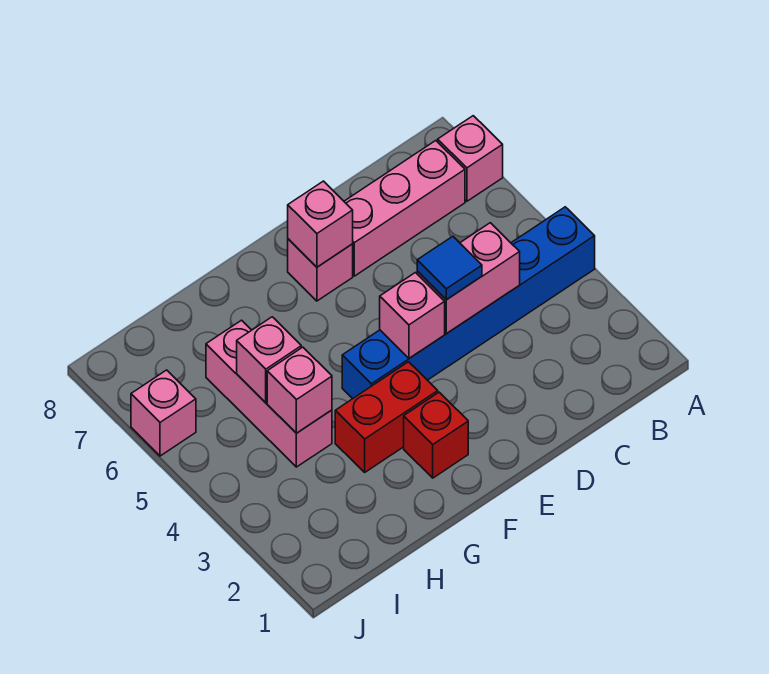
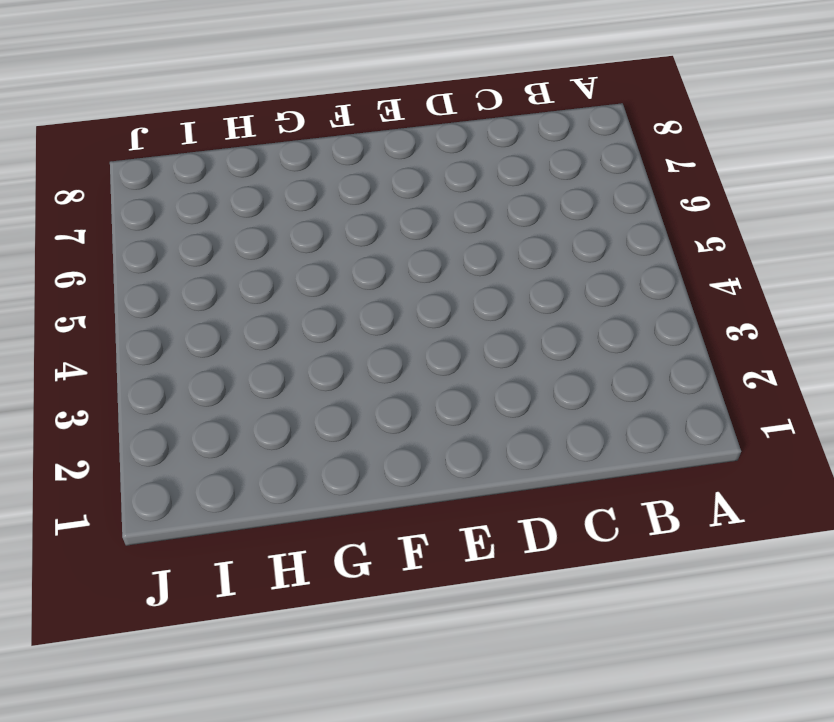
none -> blue 1x6 brick [342,207,595,399]
none -> pink 1x1 brick [438,116,503,201]
none -> pink 1x3 brick [344,141,465,276]

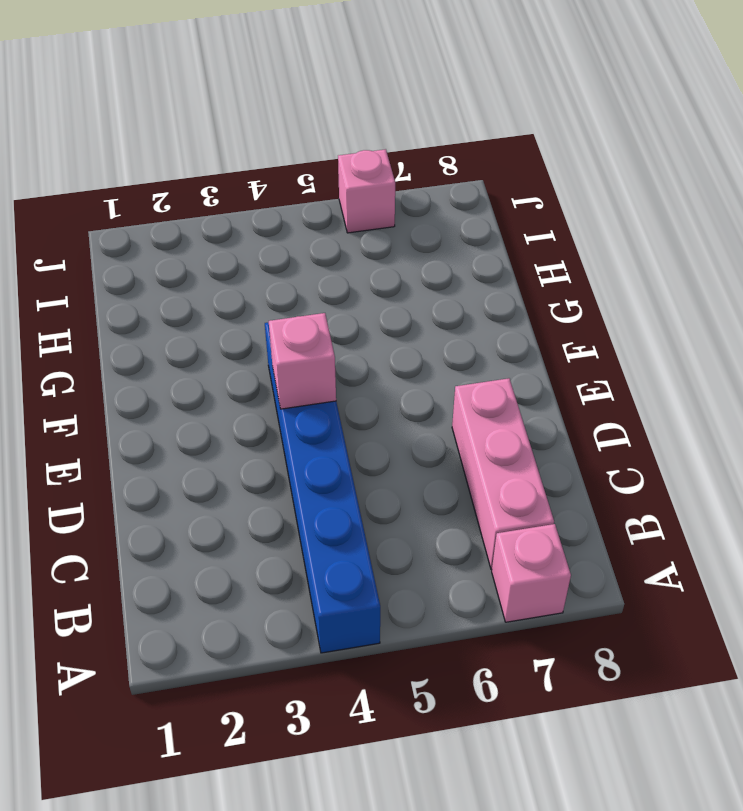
none -> pink 1x1 brick [288,239,353,301]
none -> red 1x1 brick [404,392,468,478]
none -> red 1x2 brick [335,362,438,472]

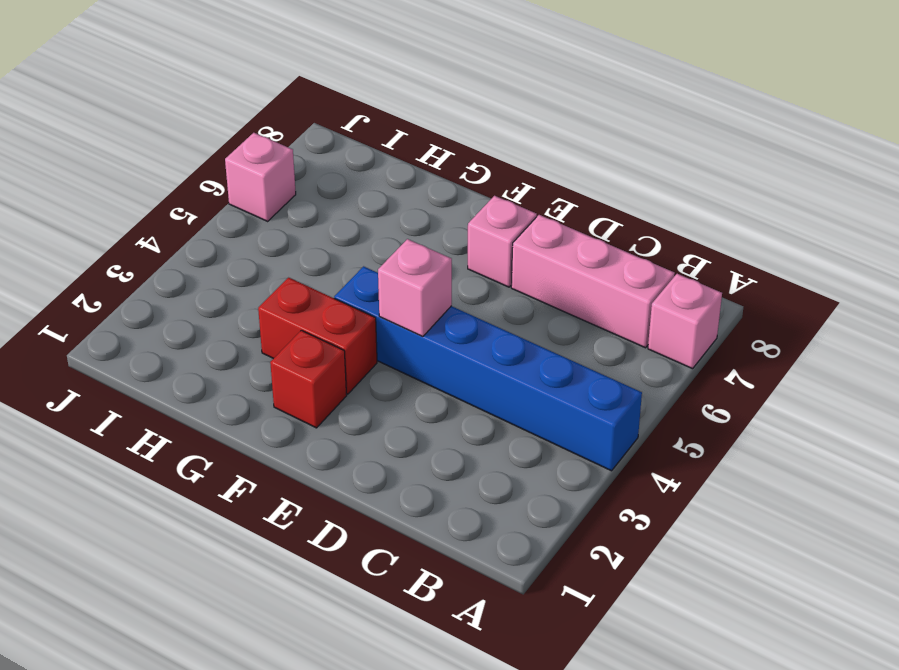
none -> pink 1x3 brick [206,320,332,467]
none -> pink 1x2 brick [417,223,520,333]
none -> pink 1x1 brick [288,181,353,267]

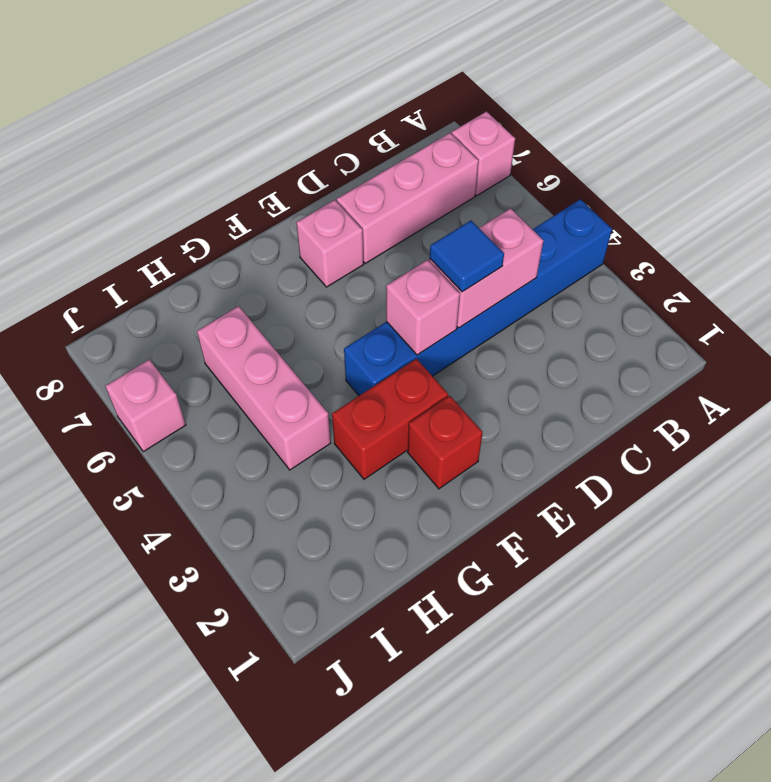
none -> pink 1x1 brick [288,181,353,267]
none -> pink 1x1 brick [267,347,332,433]
none -> pink 1x1 brick [237,317,301,403]

